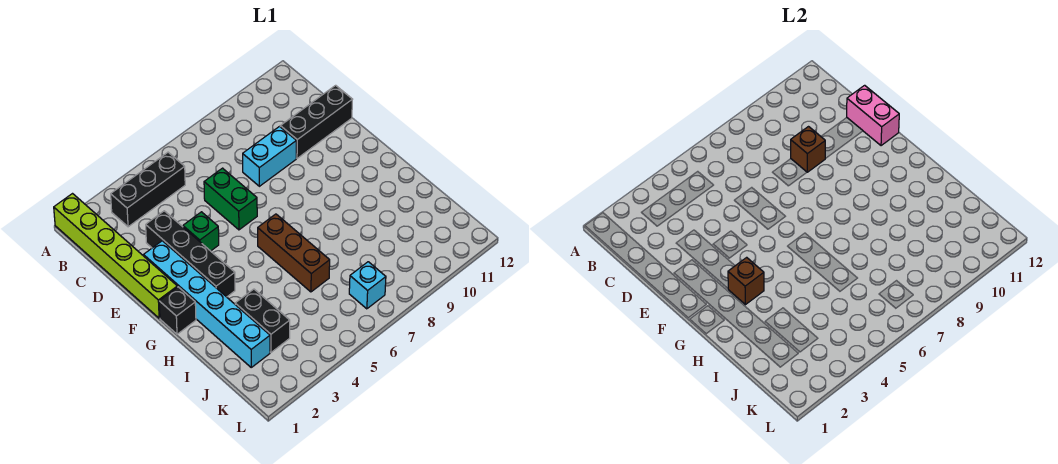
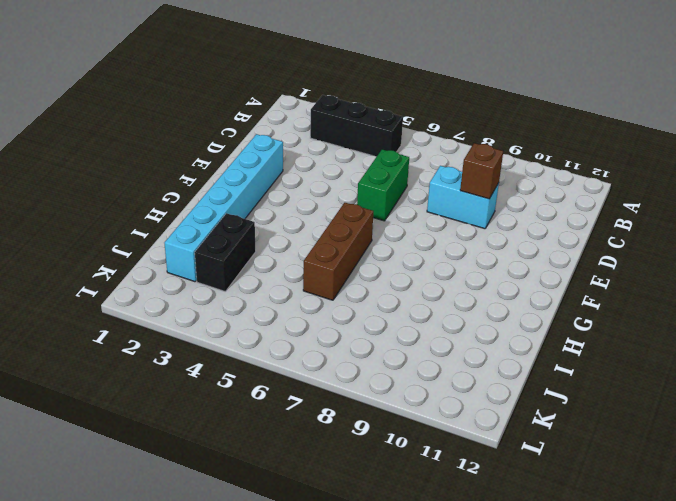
none -> lime 1x6 brick [54,194,177,318]
none -> black 1x4 brick [146,211,235,297]
none -> black 1x3 brick [280,85,353,158]

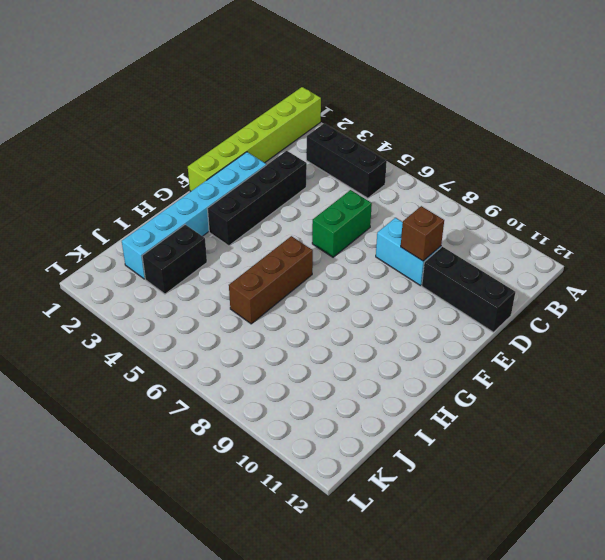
none -> green 1x1 brick [183,212,219,251]
none -> black 1x1 brick [159,287,196,334]
none -> cyan 1x1 brick [349,262,386,309]

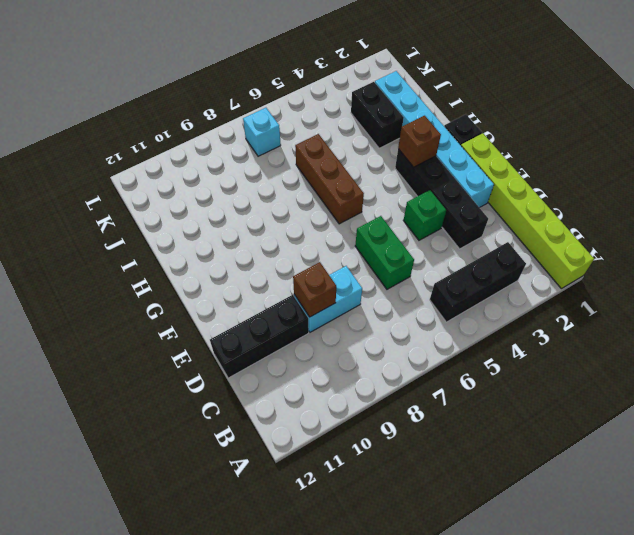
none -> pink 1x2 brick [847,85,899,146]

